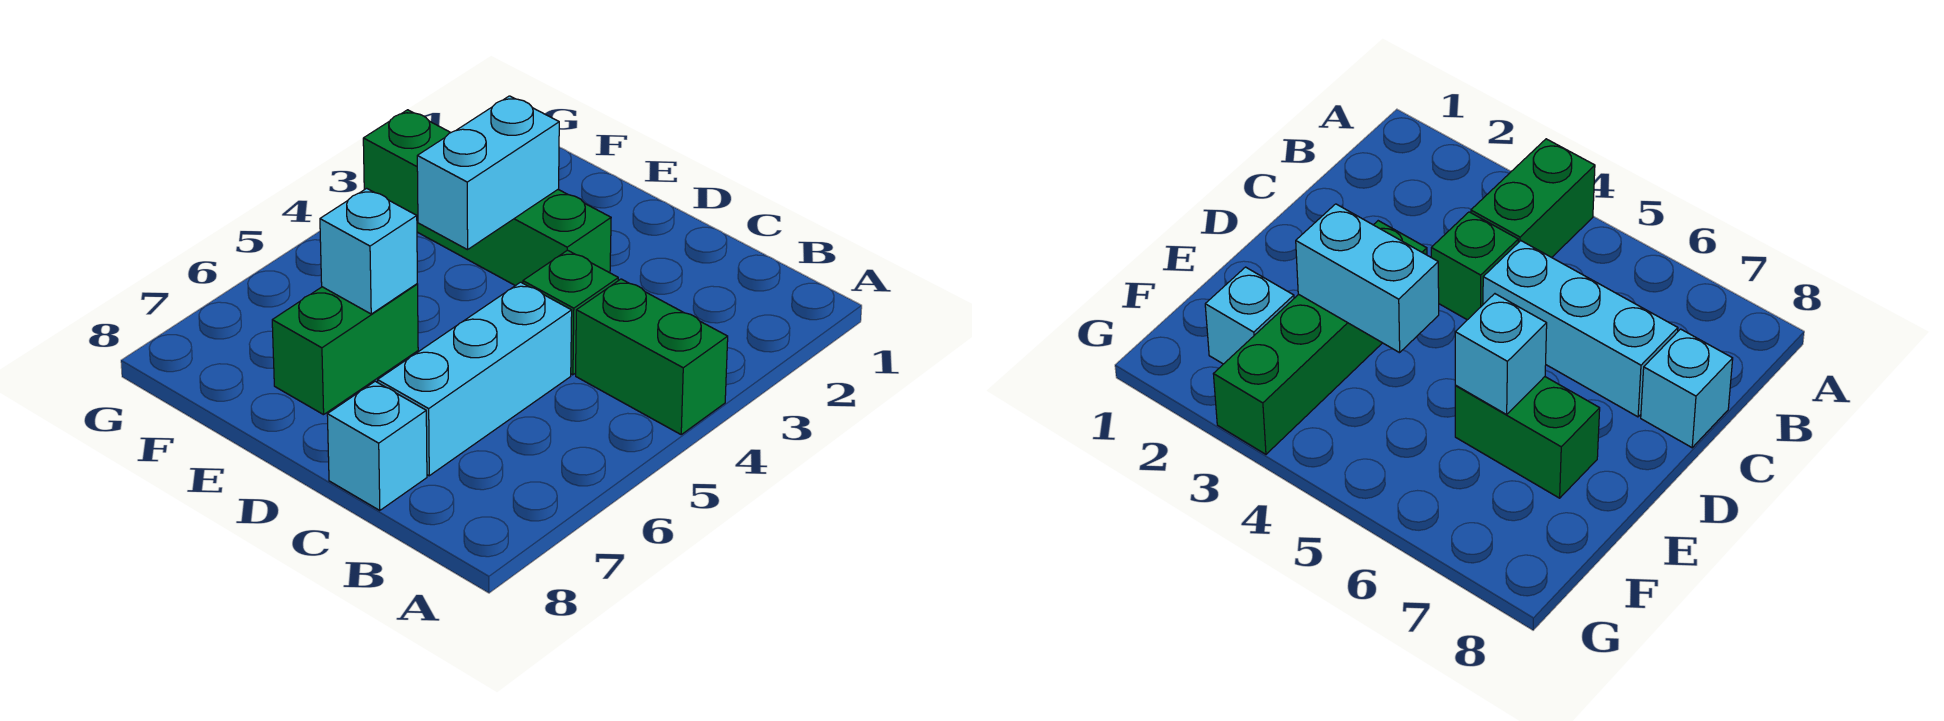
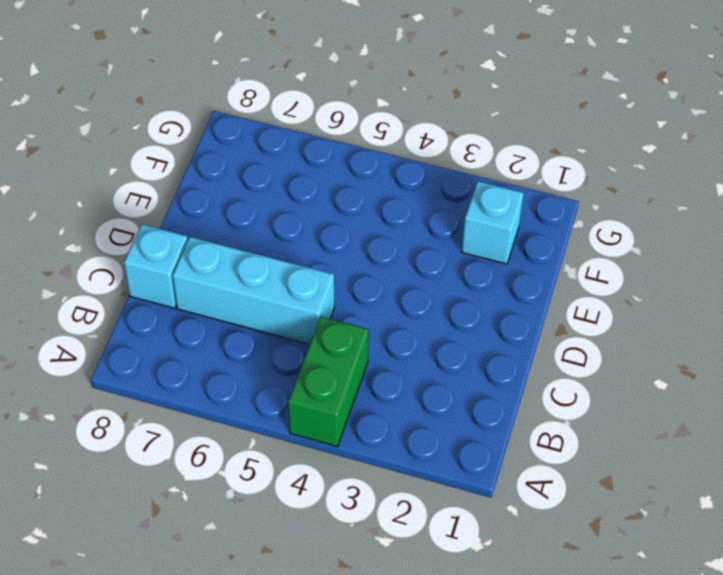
none -> green 1x1 brick [523,250,618,375]
none -> green 1x4 brick [363,110,611,286]

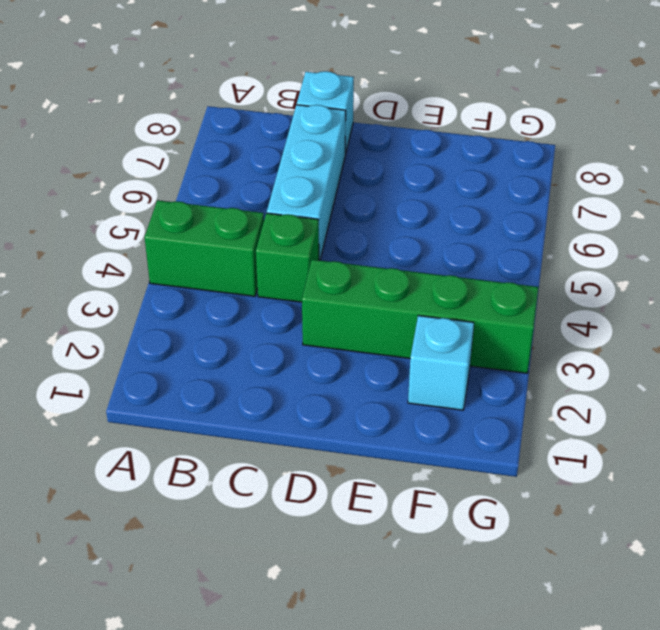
none -> green 1x2 brick [272,284,418,415]
none -> cyan 1x2 brick [417,96,559,250]

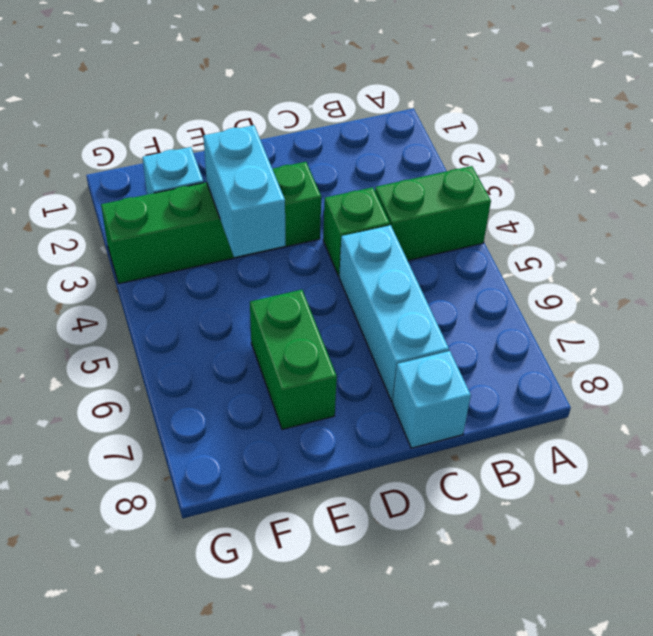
none -> cyan 1x1 brick [320,188,417,314]

